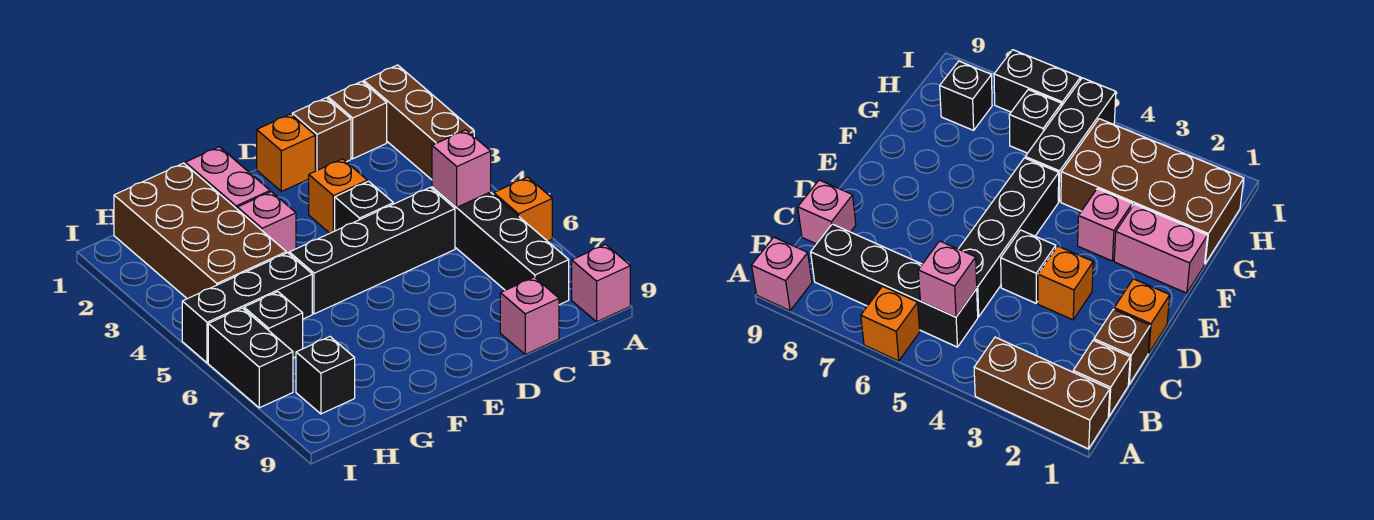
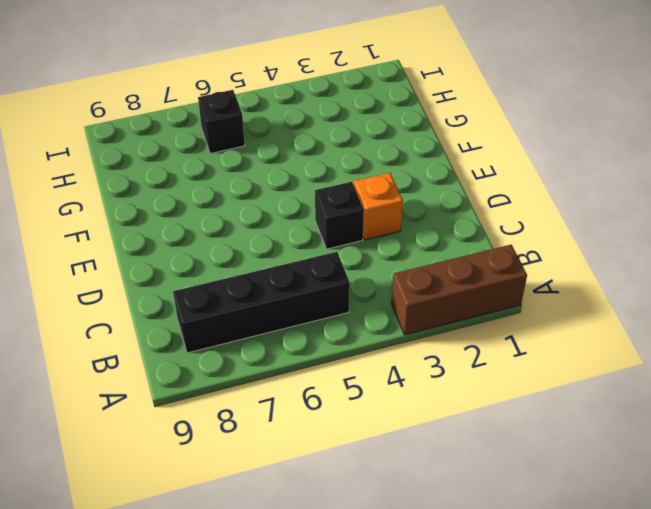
none -> orange 1x1 brick [494,177,552,241]
none -> pink 1x1 brick [572,244,630,322]
none -> brown 1x1 brick [328,81,387,159]

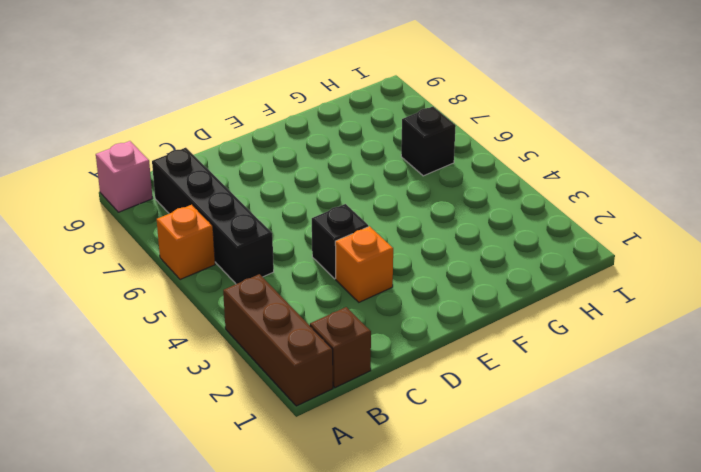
none -> brown 1x1 brick [292,98,351,171]
none -> black 1x4 brick [289,187,455,314]
none -> pink 1x1 brick [500,277,559,354]

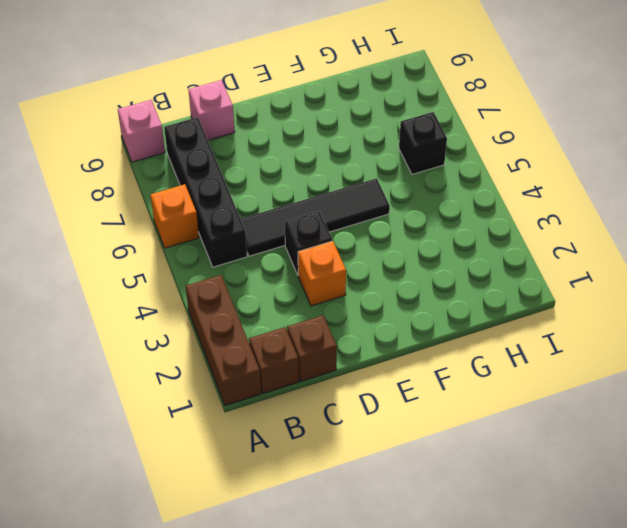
black 1x4 tile [241,178,390,256] -> black 1x4 brick [289,187,455,314]
none -> orange 1x1 brick [257,114,315,191]
none -> pink 1x2 brick [185,147,270,209]
none -> pink 1x1 brick [237,192,296,253]

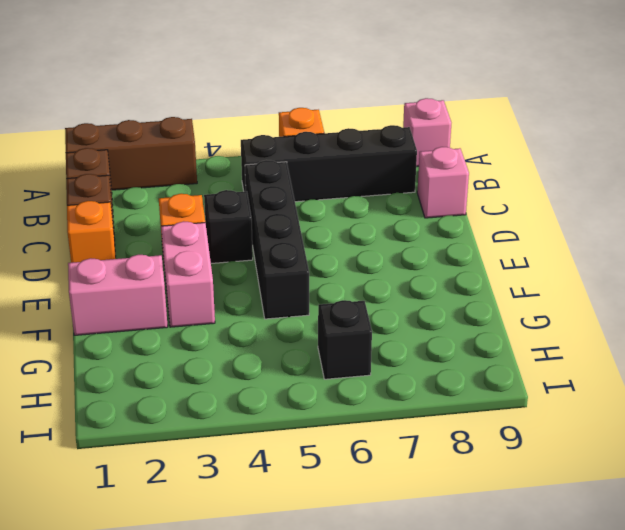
pink 1x2 brick [161,221,215,327] -> pink 1x1 brick [237,192,296,253]
none -> brown 2x4 brick [114,163,286,299]
none -> black 1x3 brick [182,253,312,363]
none -> black 1x1 brick [296,337,355,414]

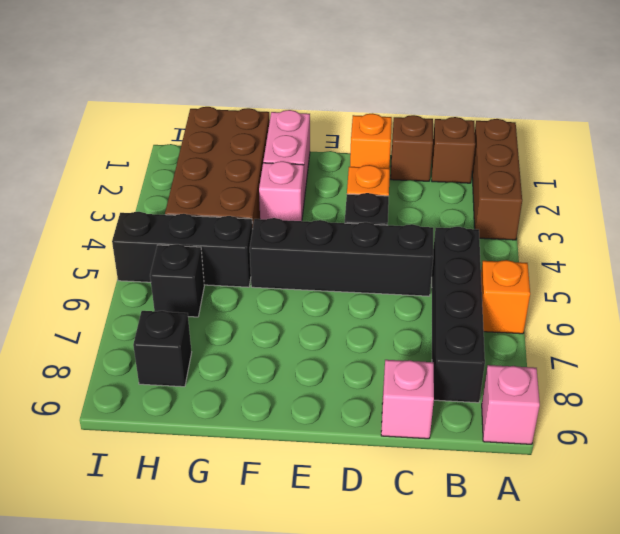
none -> black 1x2 brick [208,308,293,408]
none -> pink 1x1 brick [432,130,491,207]

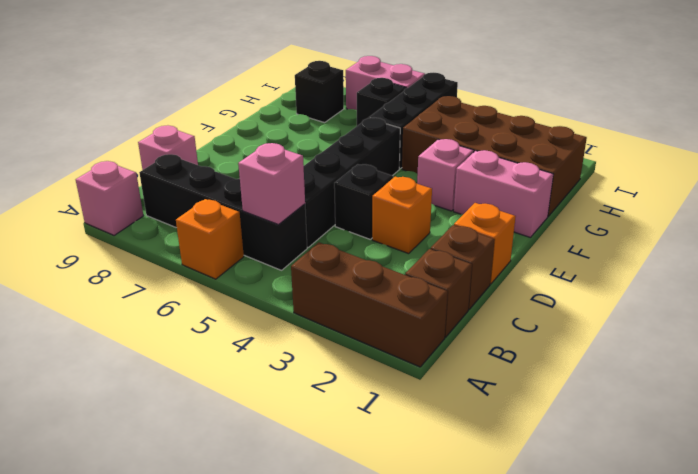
pink 1x2 brick [346,56,425,110] -> black 1x2 brick [208,308,293,408]

